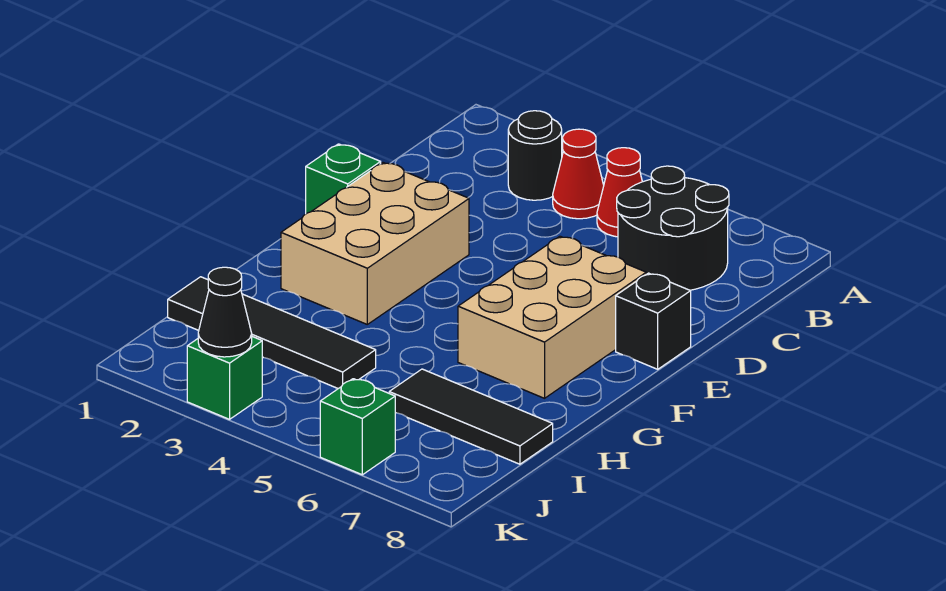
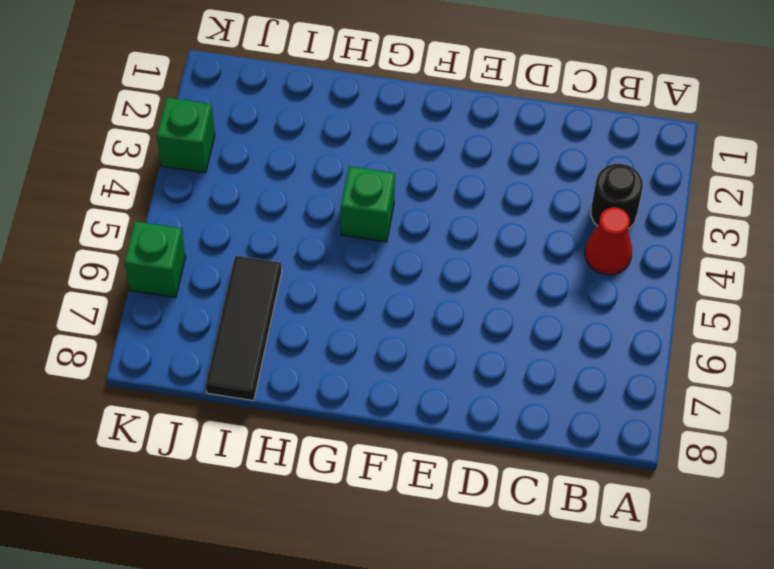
green 1x1 brick [341,166,395,242] -> green 1x1 brick moved to [306,144,381,214]
none -> red 1x1 cone [597,148,642,237]
none -> black 2x2 round brick [617,166,729,290]
none -> tan 2x3 brick [281,163,469,324]

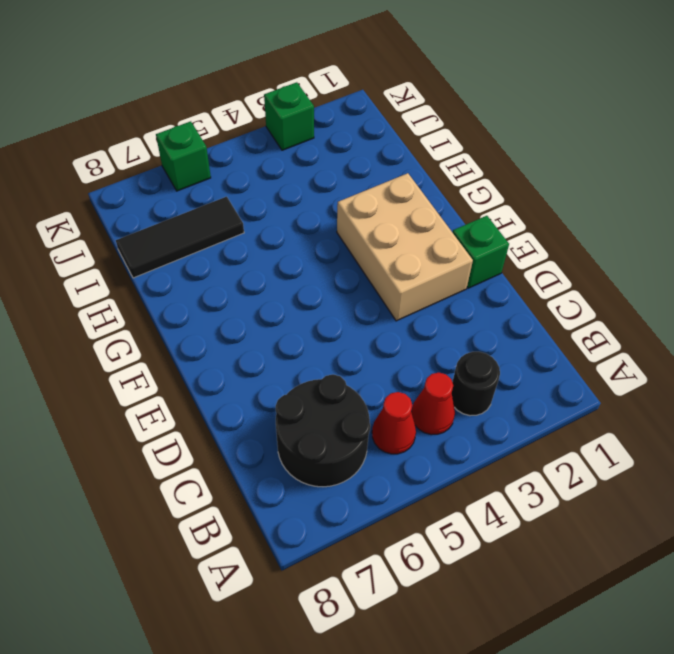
none -> tan 2x3 brick [458,236,646,398]
none -> black 1x1 brick [616,273,691,369]
none -> black 1x4 tile [168,277,376,389]

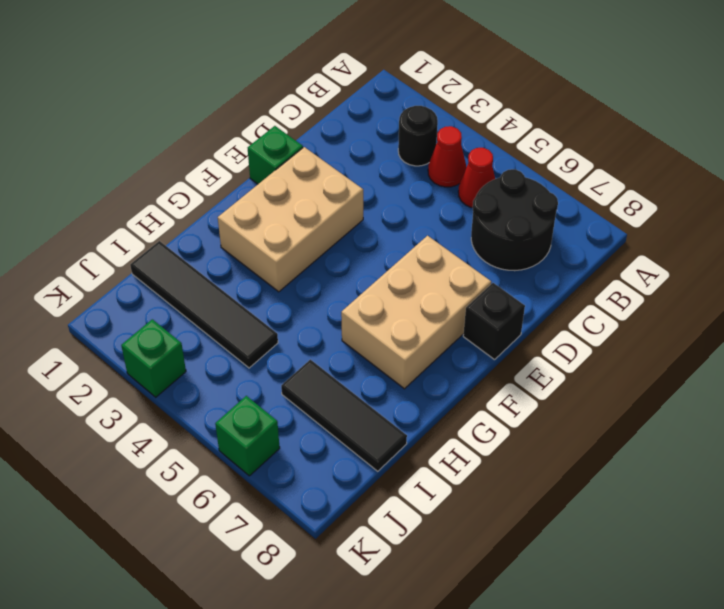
none -> black 1x1 cone [198,267,252,357]

